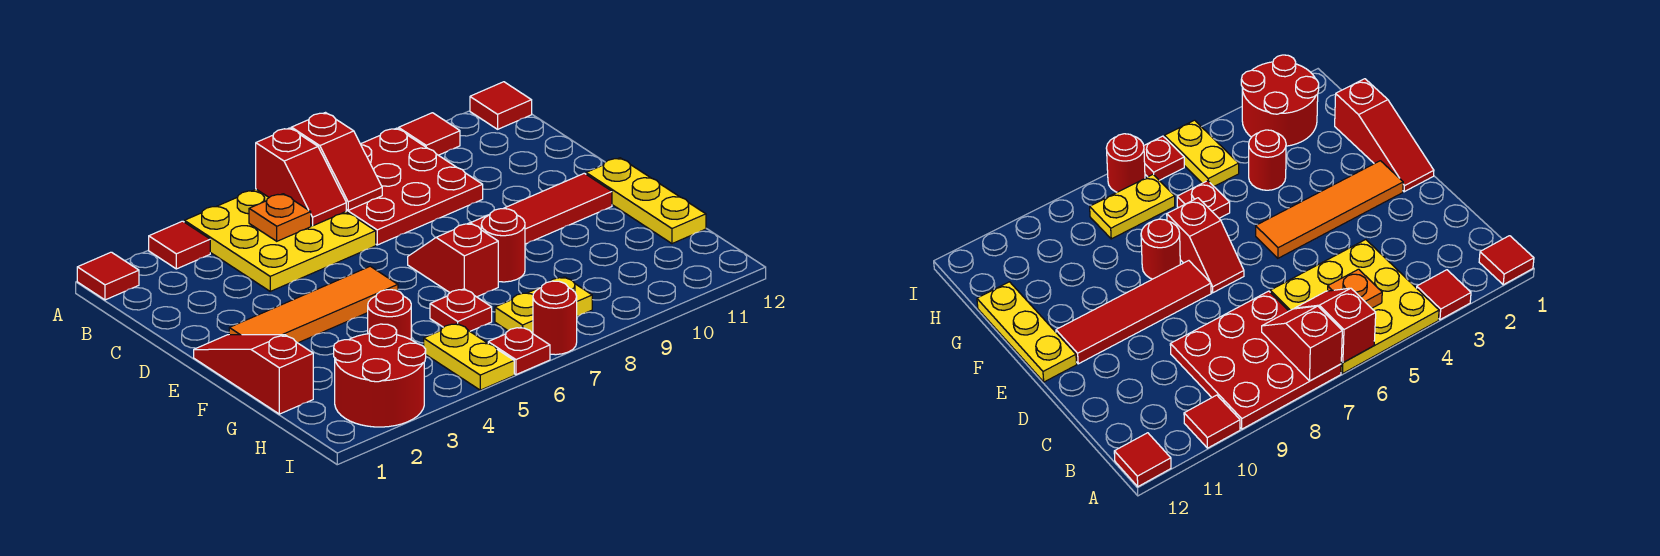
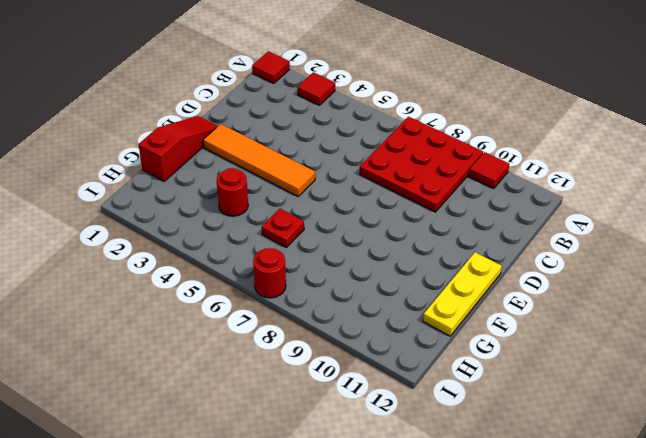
none -> yellow 3x3 plate [184,189,376,291]
none -> red 1x1 tile [470,82,532,129]
none -> red 1x2 slope [408,223,498,297]

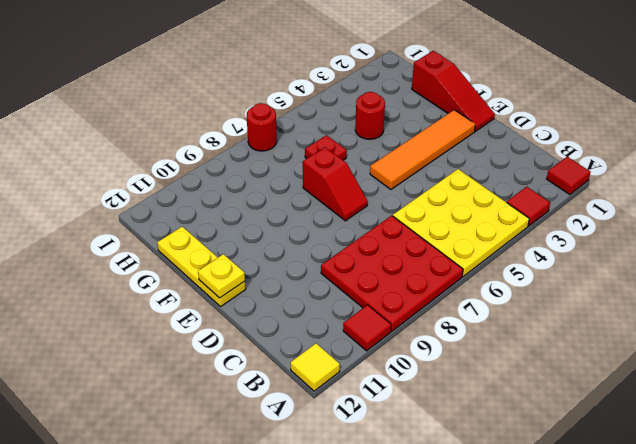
yellow 1x1 tile [291,343,340,391] -> red 1x1 tile [470,82,532,129]
yellow 1x1 plate [198,254,245,298] -> none
none -> red 1x4 tile [471,173,612,244]
none -> red 1x1 round brick [481,209,525,282]
none -> red 2x2 round brick [334,324,426,427]

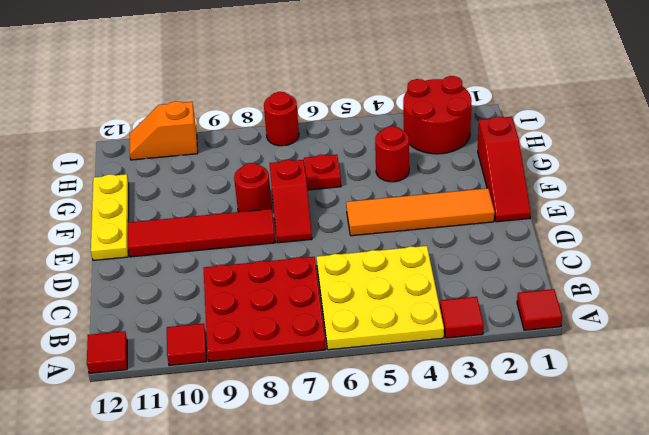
orange 1x2 slope [130,101,198,160] -> none
none -> yellow 1x2 plate [424,323,514,390]
none -> yellow 1x2 plate [495,277,592,334]
none -> red 1x1 plate [488,327,550,375]

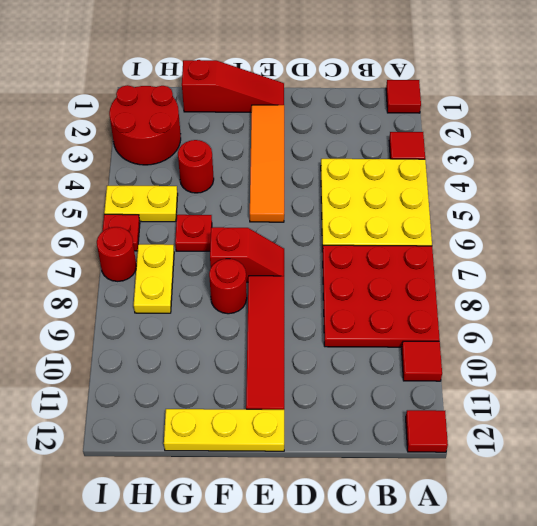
none -> red 1x2 slope [256,128,346,226]
none -> red 1x2 slope [291,113,382,210]
none -> orange 1x1 plate [249,194,311,241]

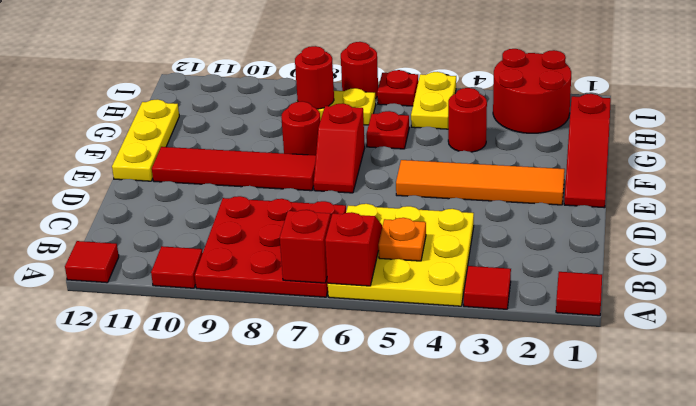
red 1x1 round brick [295,46,334,109] -> none

